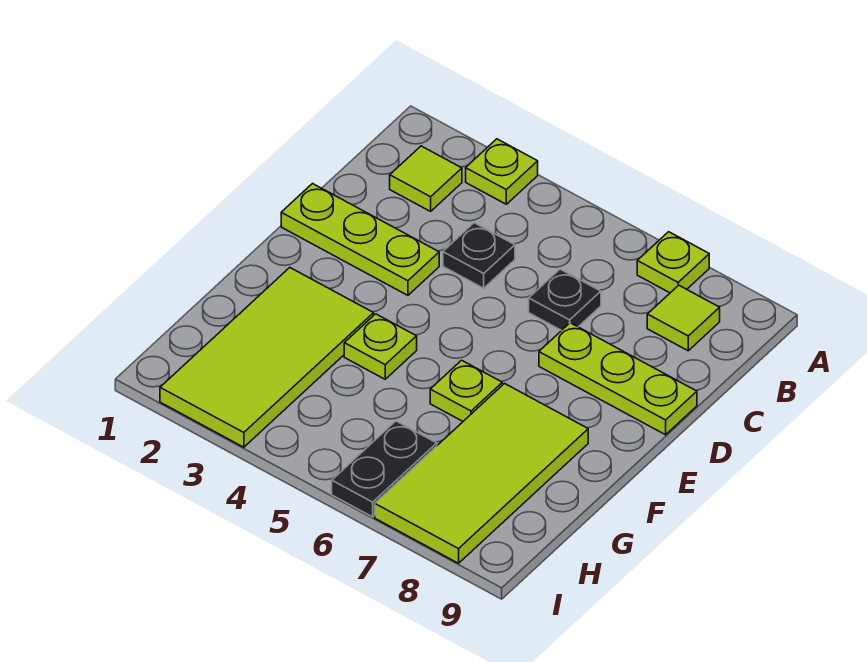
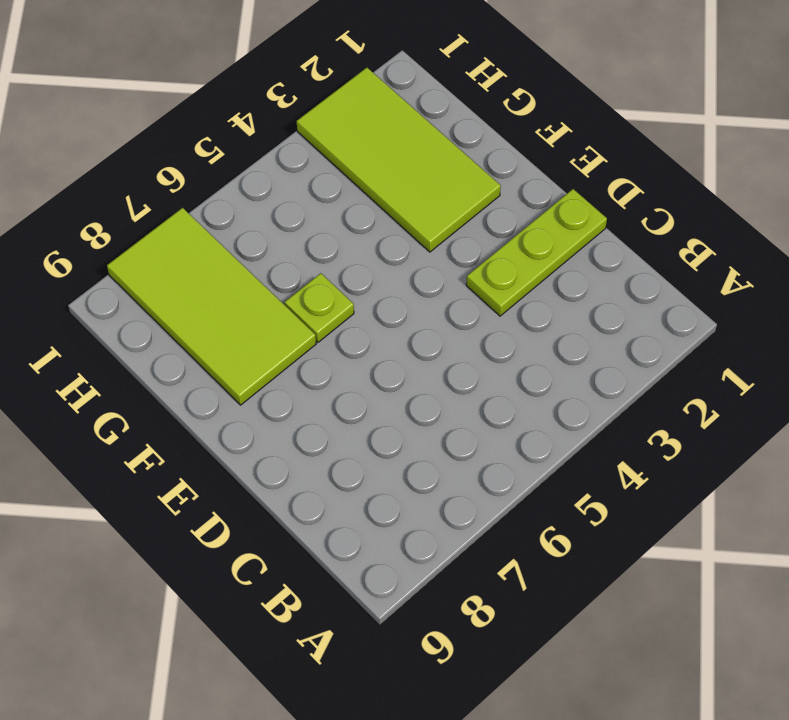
none -> lime 1x1 plate [466,139,538,204]
none -> lime 1x1 plate [637,232,709,293]
none -> lime 1x1 tile [390,146,462,211]

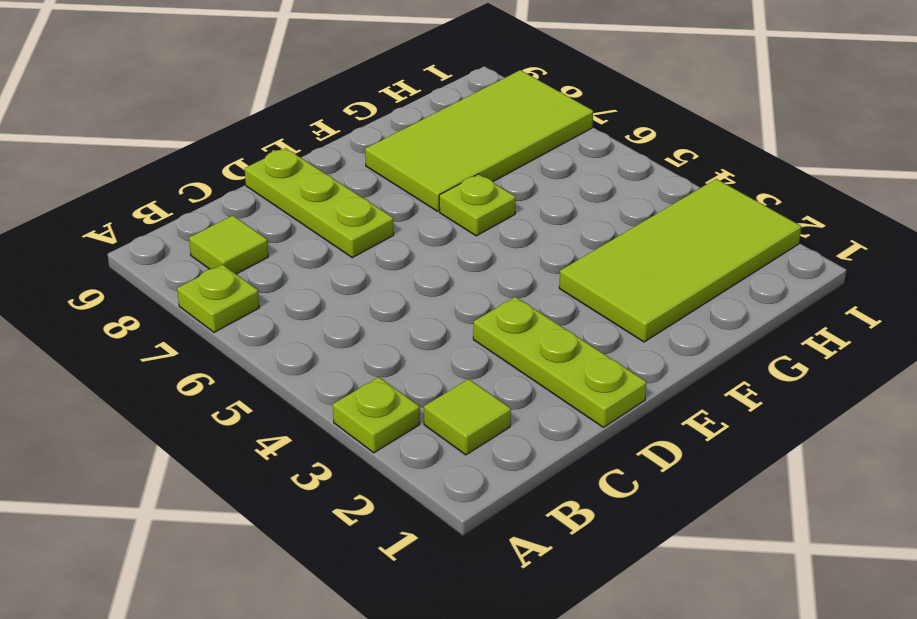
none -> black 1x1 plate [443,223,515,288]
none -> black 1x1 plate [529,269,601,331]
none -> lime 1x1 plate [344,314,417,379]

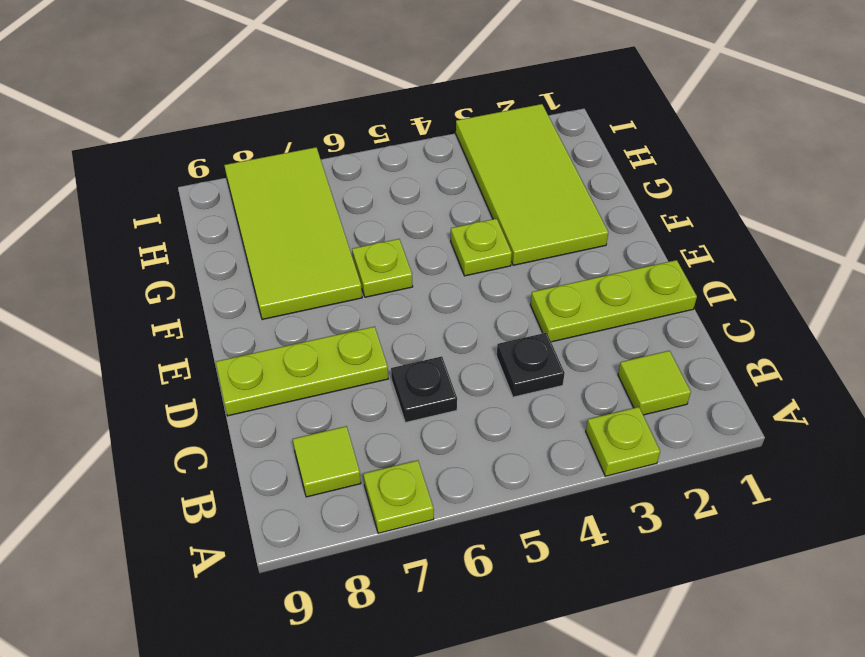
none -> black 1x2 plate [332,421,437,517]

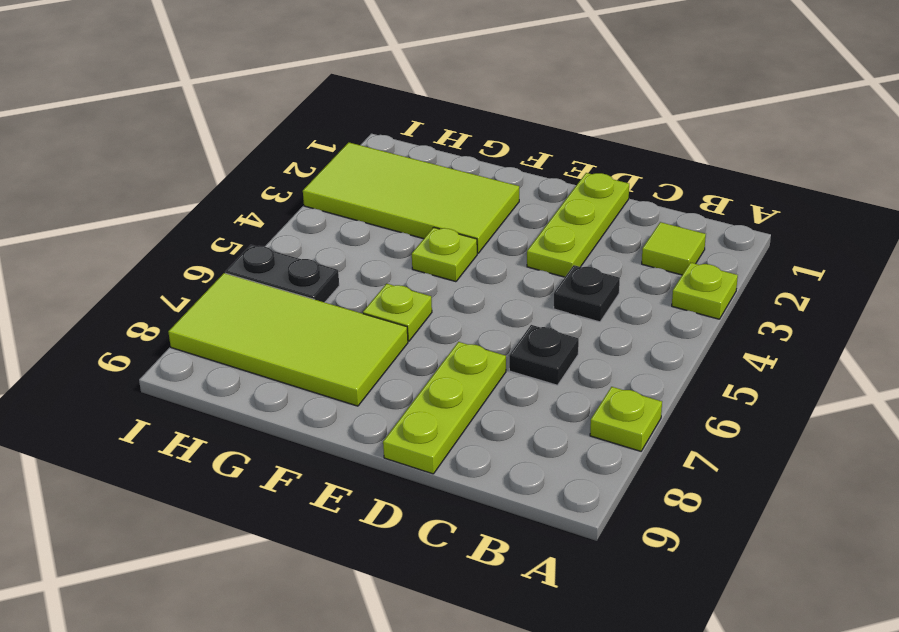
none -> lime 1x1 tile [647,285,720,351]

